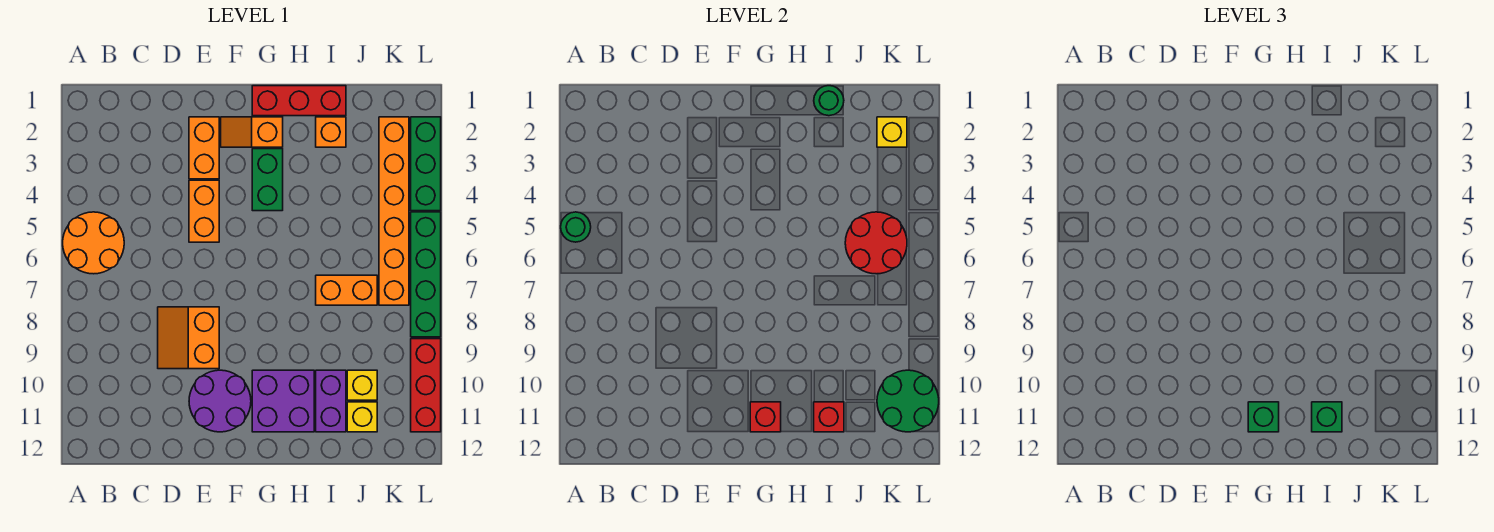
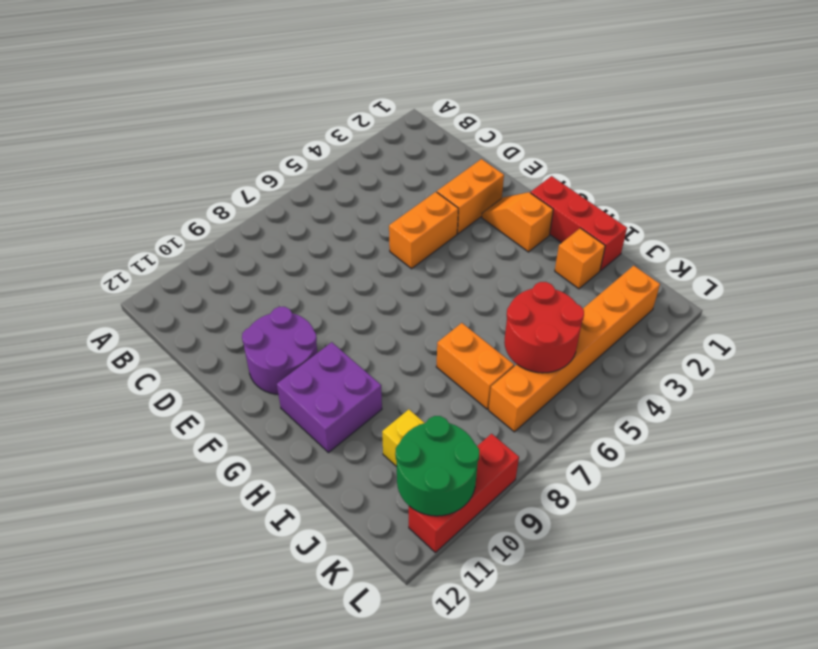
none -> orange 2x2 round brick [63,212,124,274]
none -> orange 2x2 slope [158,307,219,369]
none -> green 1x2 brick [252,149,283,211]

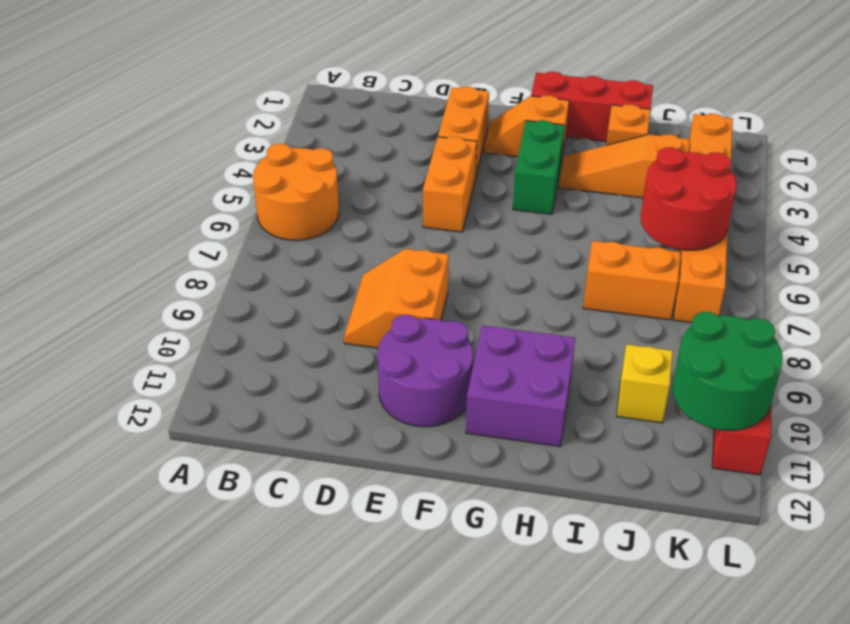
orange 1x3 slope [559,134,689,198] -> none
none -> purple 1x2 brick [316,370,346,432]
none -> yellow 1x1 brick [347,402,377,432]
none -> green 1x3 brick [411,117,441,211]

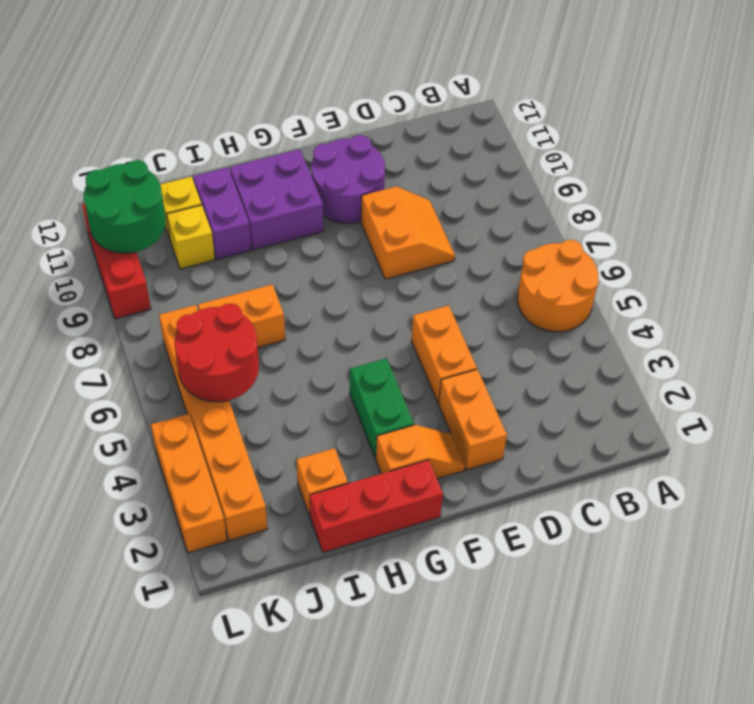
orange 1x3 brick [151,414,227,553] -> green 1x3 brick [411,117,441,211]
none -> green 1x4 brick [411,212,441,337]
none -> green 1x1 round brick [561,212,591,242]
none -> red 1x1 brick [750,402,781,432]

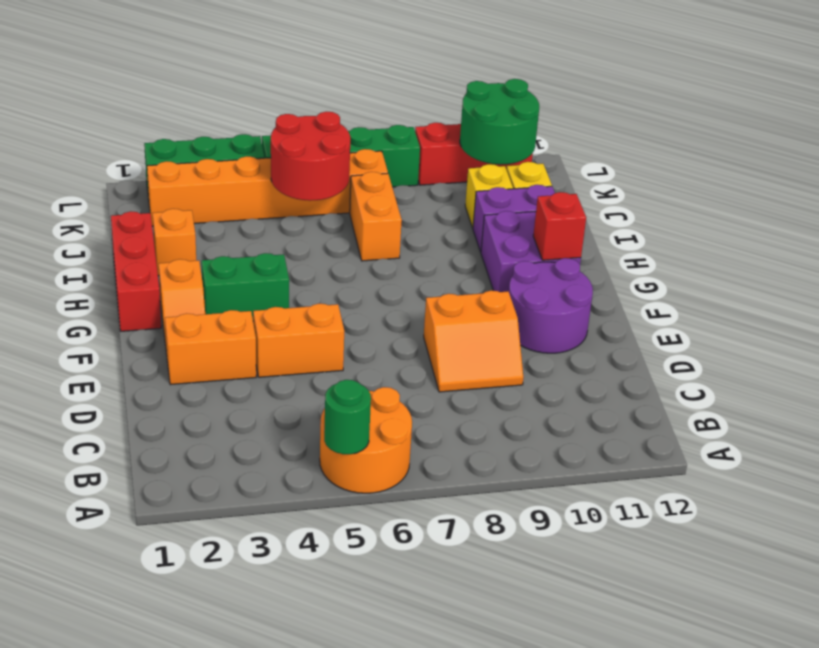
none -> green 1x1 round brick [814,86,844,116]
none -> red 1x1 brick [814,402,844,432]
none -> yellow 1x1 brick [877,117,907,147]

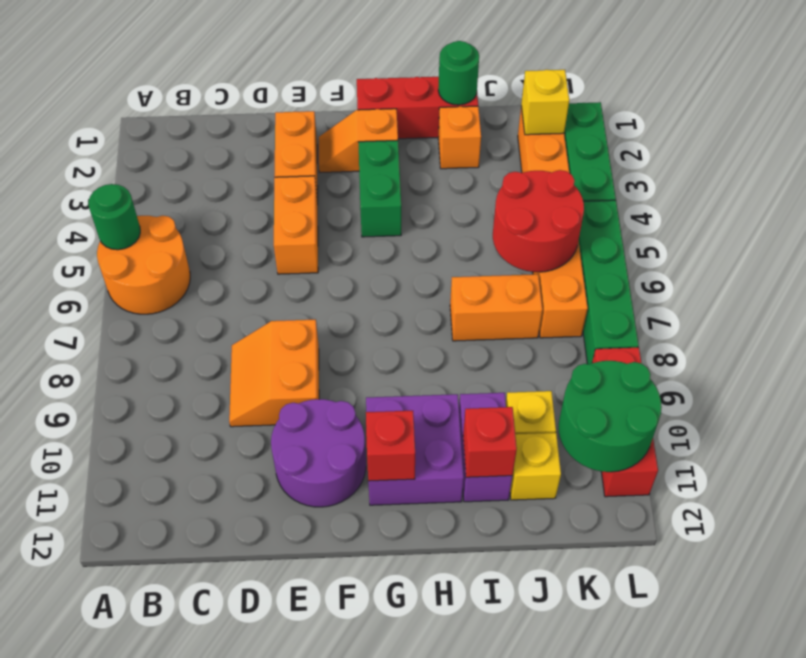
none -> green 1x1 brick [1248,402,1279,432]
none -> green 1x1 brick [1312,402,1342,432]

